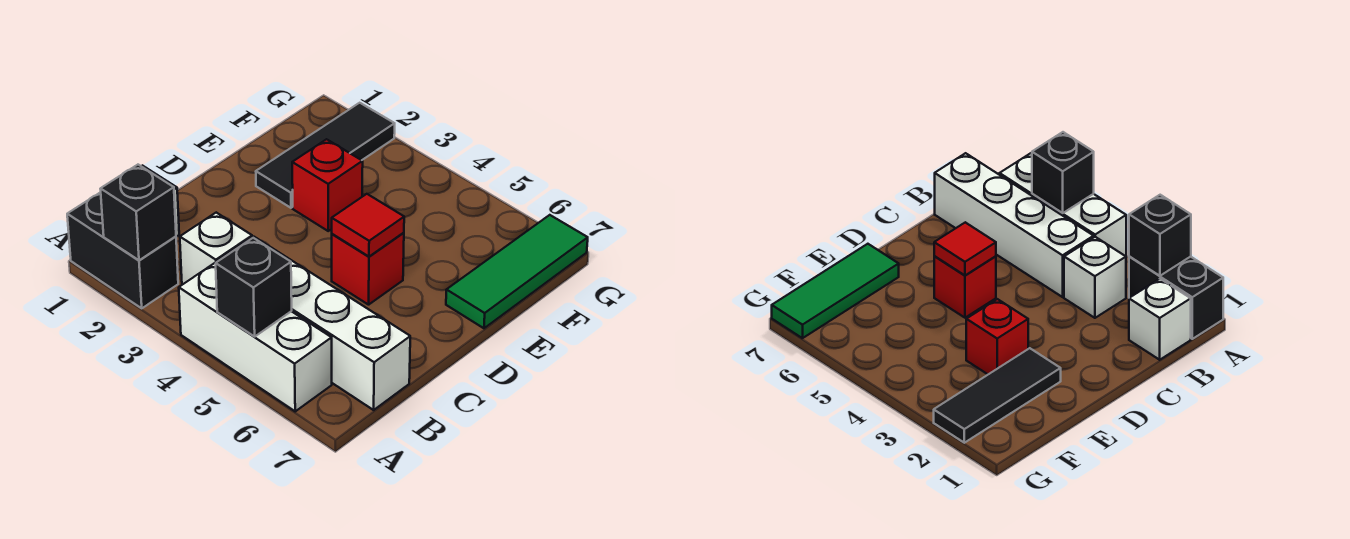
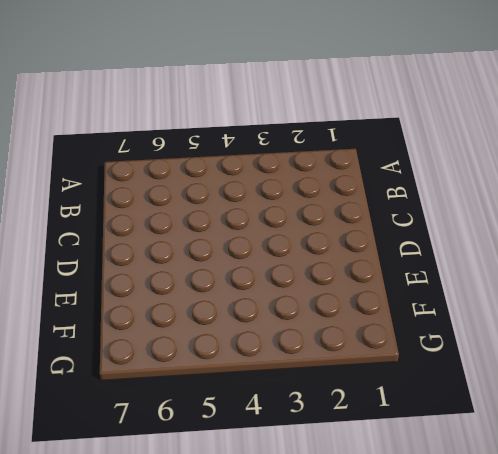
none -> black 1x2 brick [67,192,178,308]
none -> white 1x3 brick [179,262,332,411]
none -> white 1x1 brick [1129,279,1191,360]

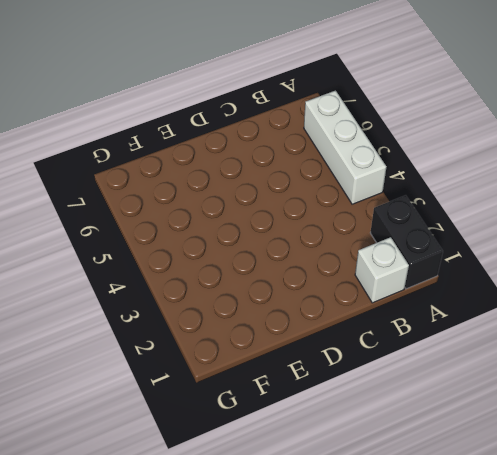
none -> white 1x1 brick [180,213,252,284]
none -> white 1x4 brick [218,237,410,410]
none -> red 1x1 brick [332,233,404,305]

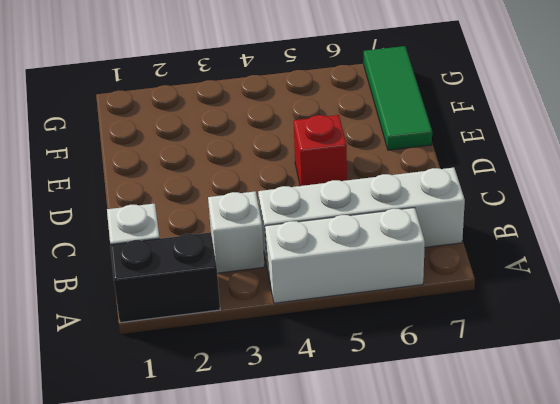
none -> black 1x3 tile [256,103,395,208]
none -> red 1x1 brick [292,139,363,231]
none -> black 1x1 brick [101,165,176,260]

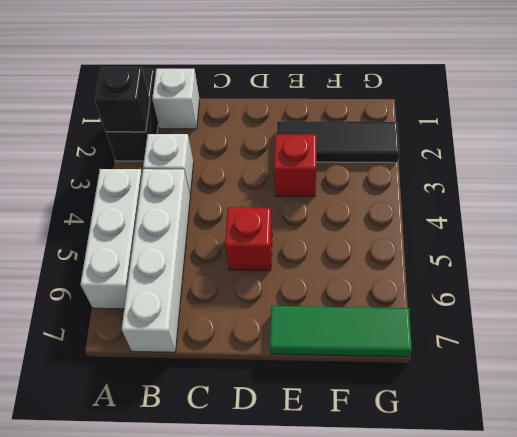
none -> black 1x1 brick [216,238,292,337]
none -> red 1x1 tile [332,194,404,256]

